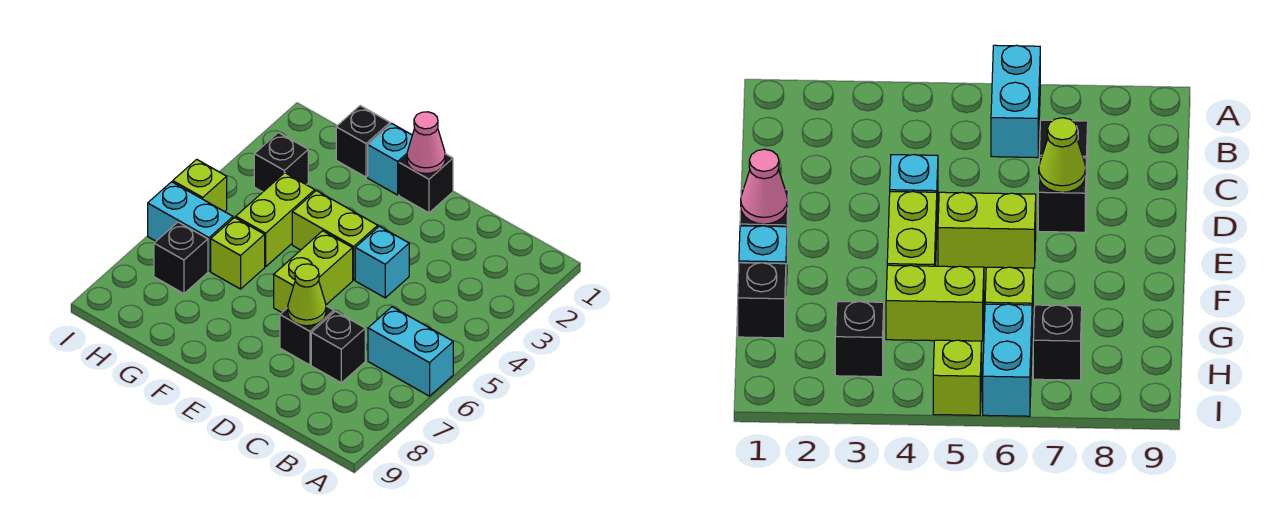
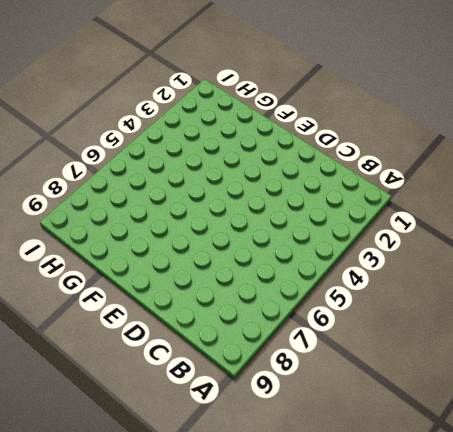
none -> cyan 1x2 brick [368,307,453,396]
none -> black 1x1 brick [311,311,365,383]
none -> cyan 1x1 brick [355,226,409,298]

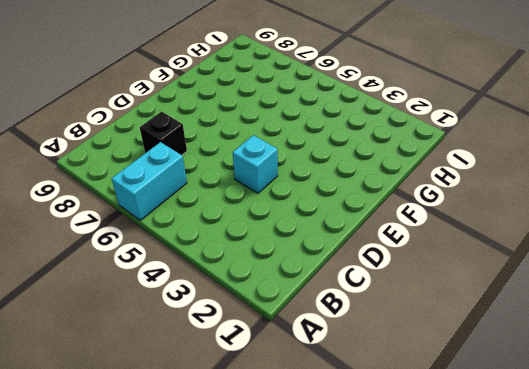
none -> black 1x1 brick [280,306,334,365]
none -> black 1x1 brick [399,154,453,213]
none -> lime 1x2 brick [292,191,378,280]

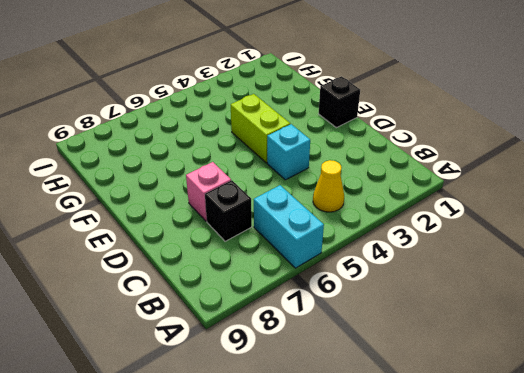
yellow 1x1 cone [313,160,344,212] -> none
pink 1x1 brick [186,162,231,221] -> black 1x1 brick [280,306,334,365]
none -> lime 1x2 brick [274,231,353,312]
none -> cyan 1x1 brick [368,123,412,195]
none -> black 1x1 brick [336,106,390,177]

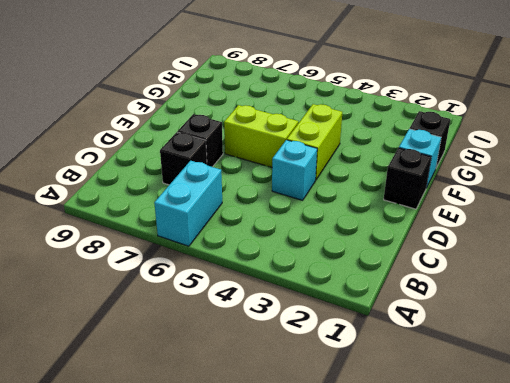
none -> lime 1x2 brick [236,173,315,267]
none -> lime 1x1 brick [211,218,265,289]
none -> black 1x1 brick [254,133,308,192]

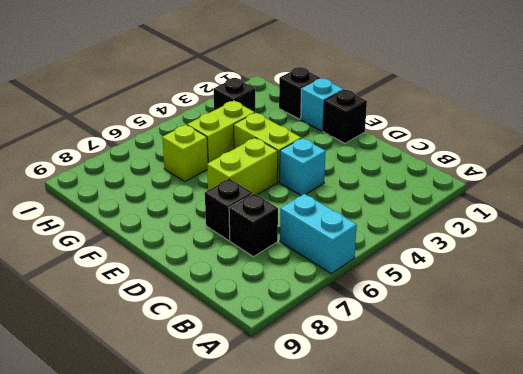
none -> cyan 1x2 brick [148,182,233,271]
none -> black 1x1 brick [154,222,208,294]
none -> lime 1x1 brick [173,159,227,212]

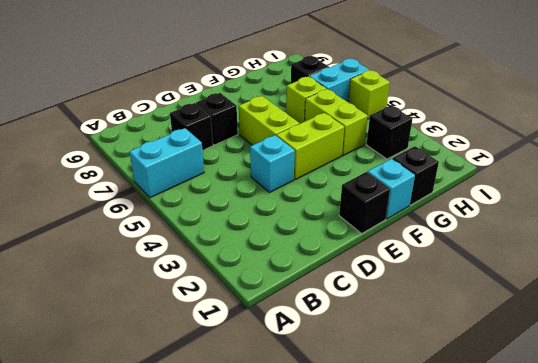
none -> lime 1x1 cone [288,264,326,326]
none -> pink 1x1 cone [407,112,445,174]

